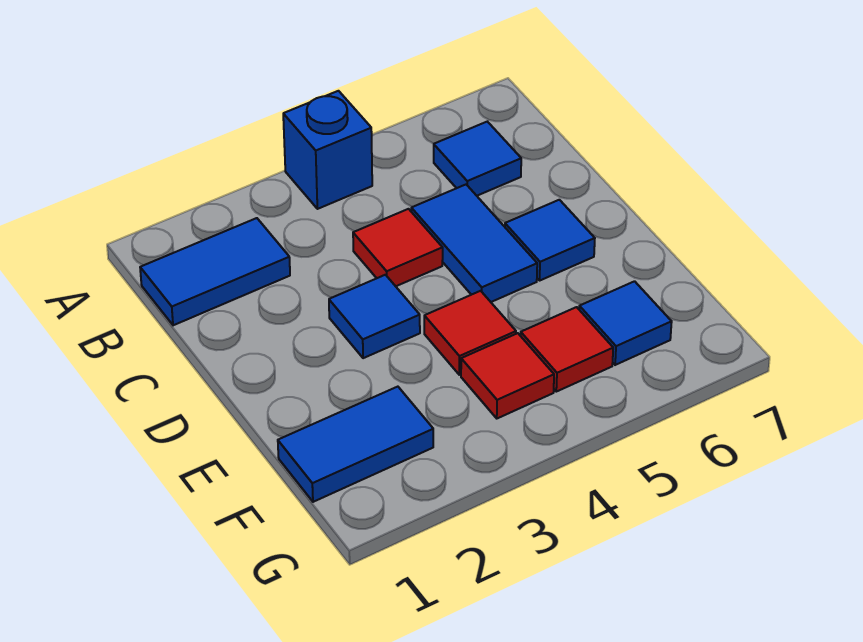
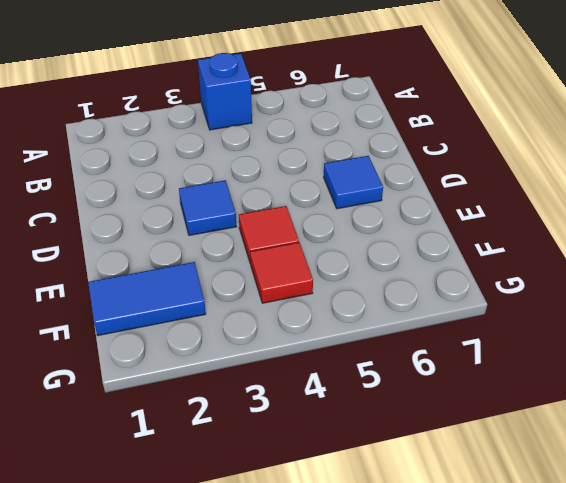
none -> blue 1x2 tile [140,218,290,325]
none -> blue 1x1 tile [434,122,521,196]
none -> red 1x1 tile [353,209,443,286]

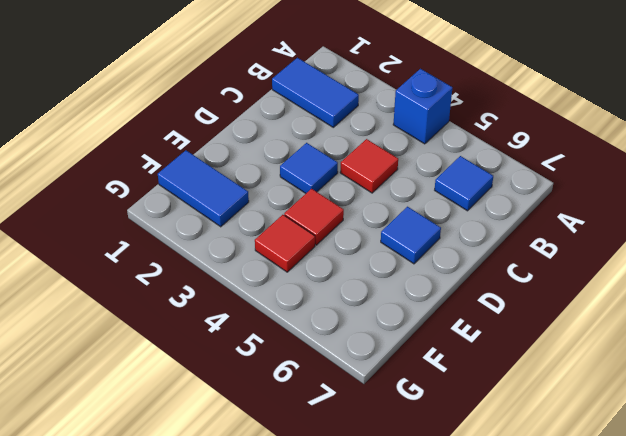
none -> blue 1x2 tile [411,185,537,302]
none -> red 1x1 tile [521,307,613,392]
none -> blue 1x1 tile [579,281,672,365]

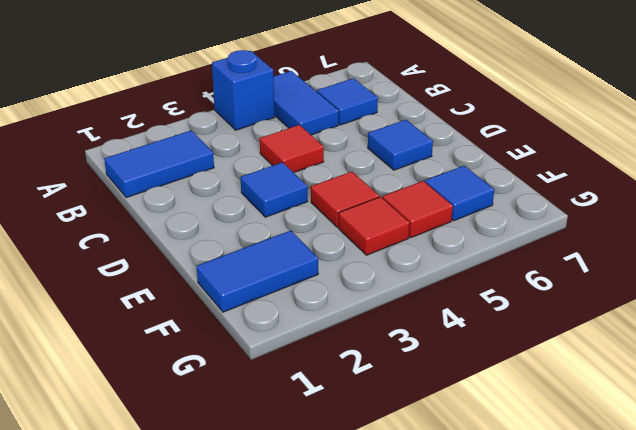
blue 1x2 tile [273,71,339,135] -> blue 1x2 tile moved to [411,185,537,302]

